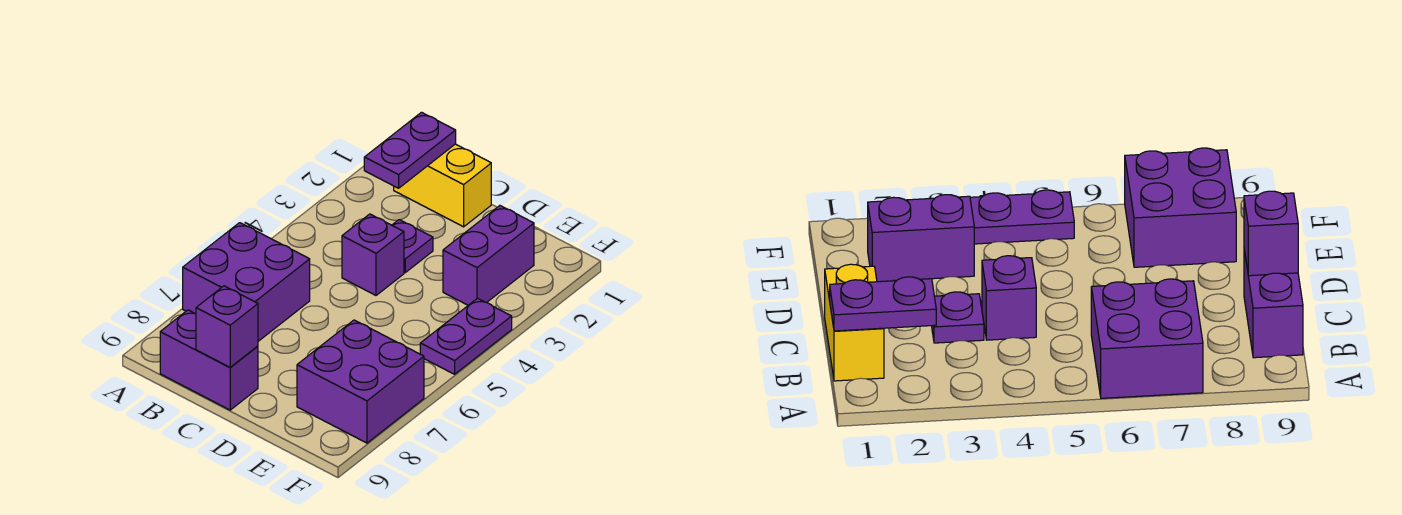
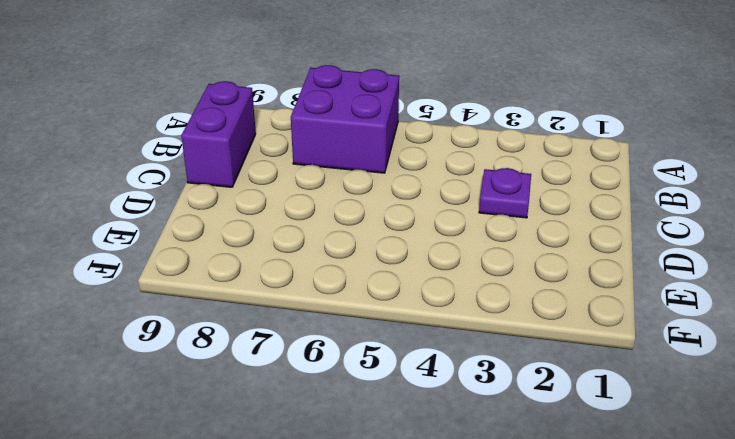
none -> yellow 1x2 brick [394,144,491,227]
none -> purple 1x1 brick [342,214,404,295]

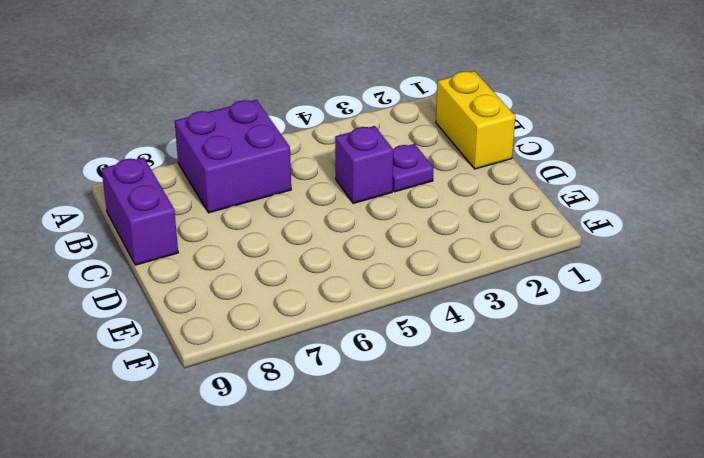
none -> purple 1x2 brick [443,206,534,305]
none -> purple 2x2 brick [297,320,424,443]

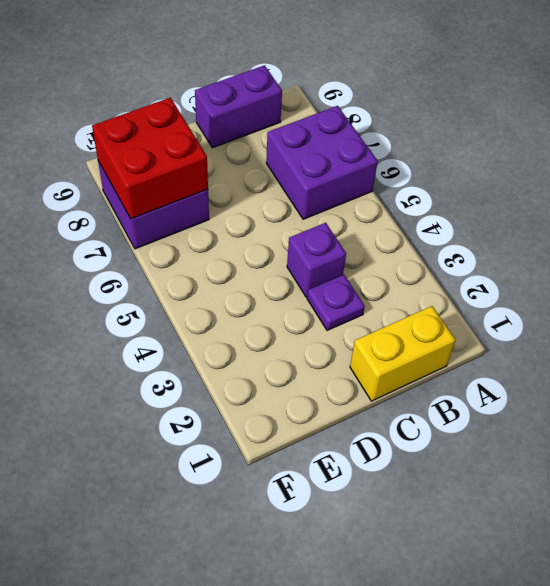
red 2x2 brick [92,98,208,219] -> none
none -> purple 1x2 brick [443,206,534,305]
none -> purple 1x2 plate [420,298,512,374]

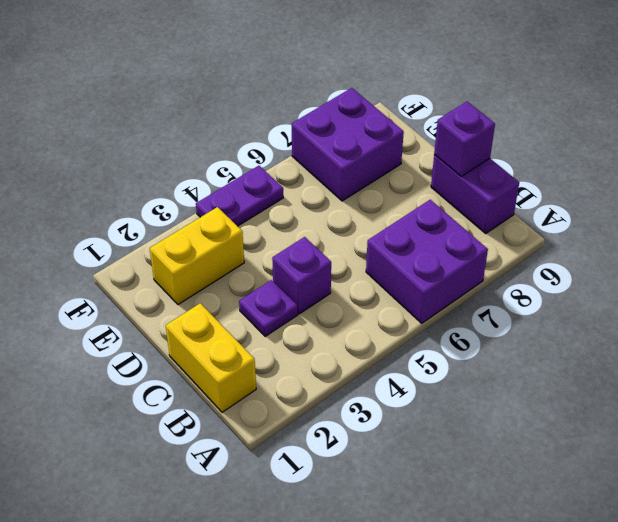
yellow 1x2 brick [150,207,244,305] -> purple 1x2 brick [443,206,534,305]
none -> purple 1x2 plate [364,112,456,188]

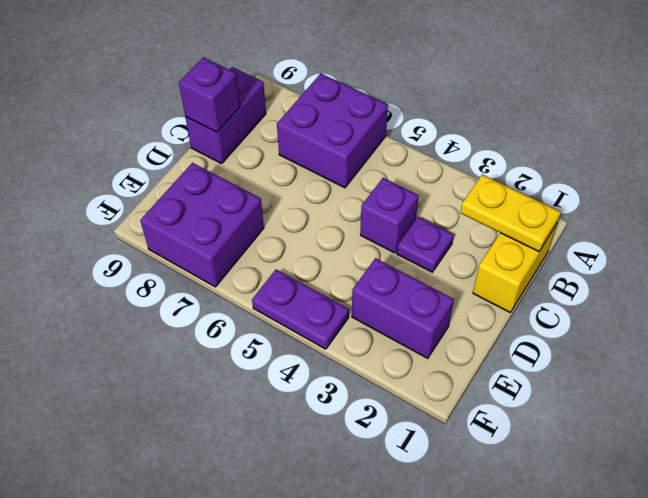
yellow 1x2 plate [461,175,561,252] -> purple 1x2 plate [364,112,456,188]

